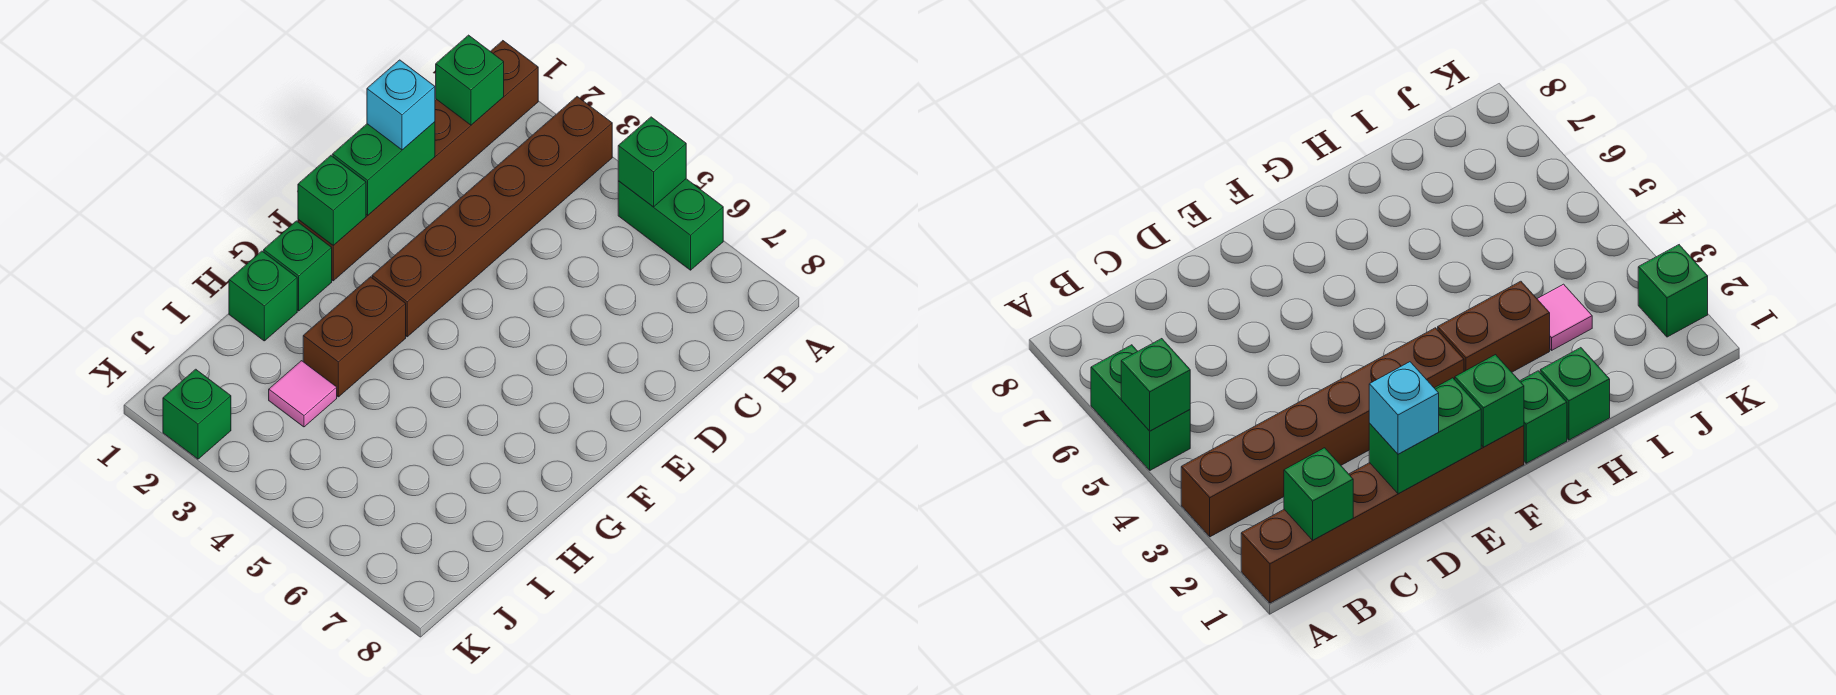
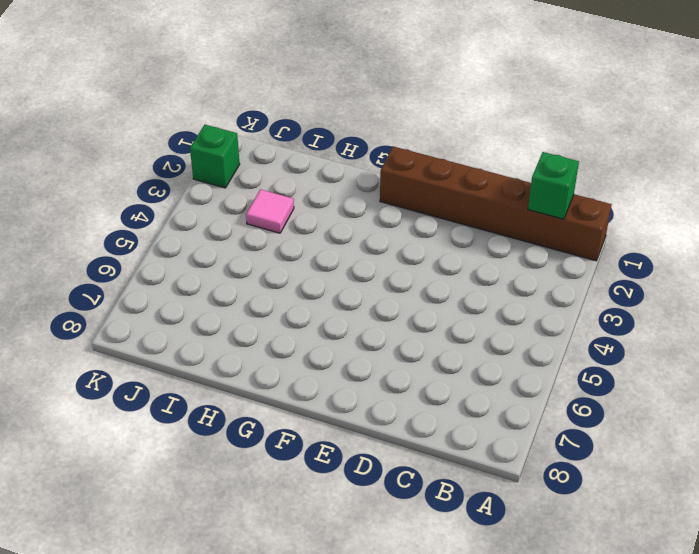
none -> brown 1x6 brick [372,97,612,337]
none -> green 1x2 brick [618,179,723,270]
none -> green 1x1 brick [264,221,332,311]

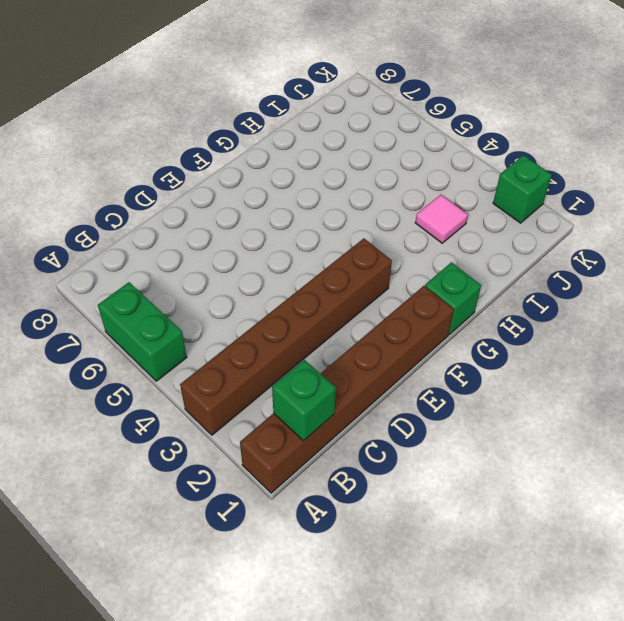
none -> brown 1x2 brick [303,277,406,397]
none -> green 1x1 brick [229,251,297,341]
none -> green 1x1 brick [618,117,686,207]

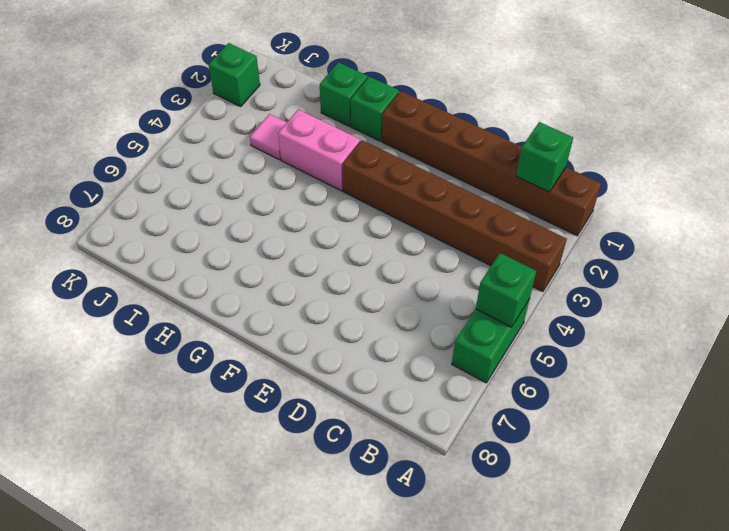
pink 1x2 brick [278,109,360,191] -> brown 1x2 brick [303,277,406,397]
none -> green 1x2 brick [332,122,435,215]
none -> green 1x1 brick [298,156,366,245]
none -> cyan 1x1 brick [367,60,435,150]

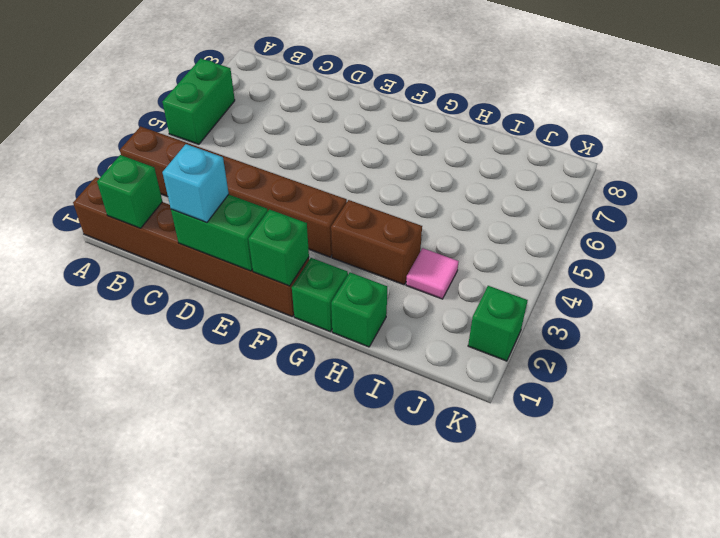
none -> green 1x1 brick [618,117,686,207]

